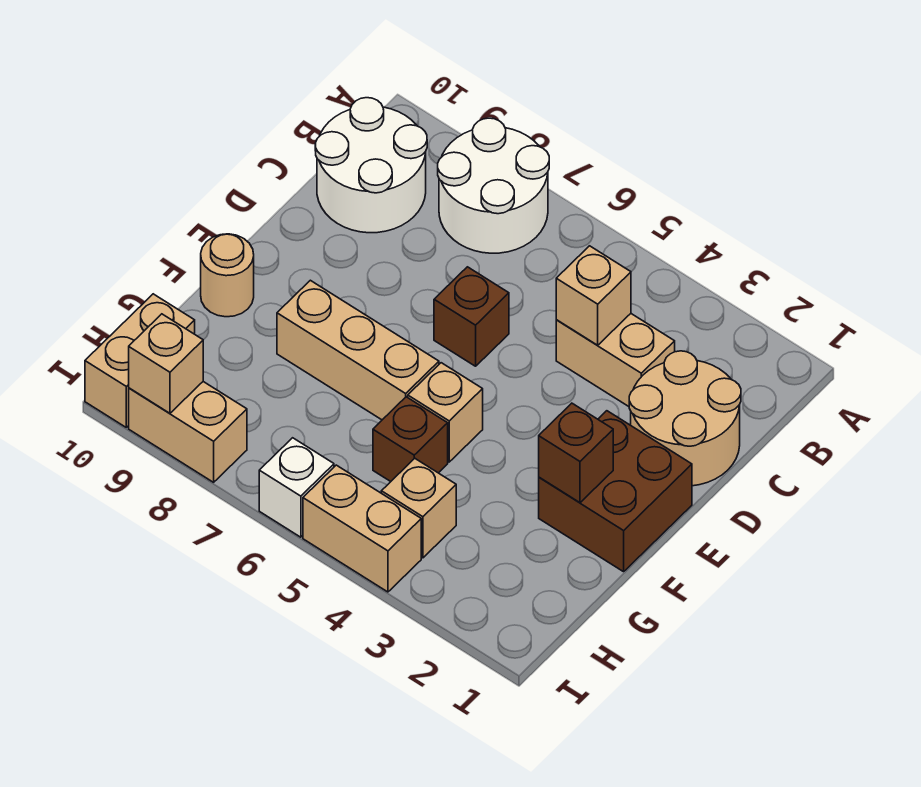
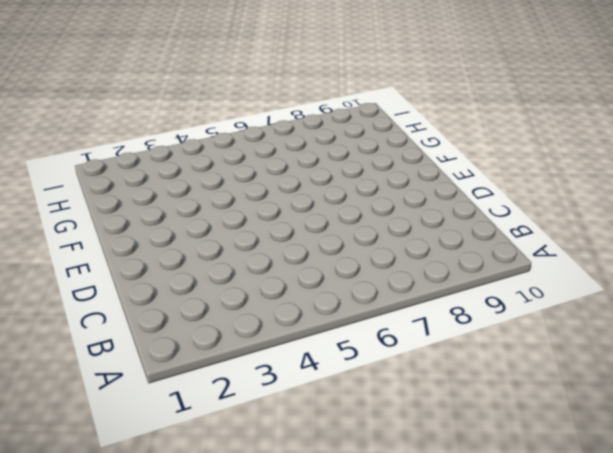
none -> white 2x2 round brick [438,118,549,253]
none -> white 2x2 round brick [315,98,427,233]
none -> tan 2x2 round brick [629,351,741,486]

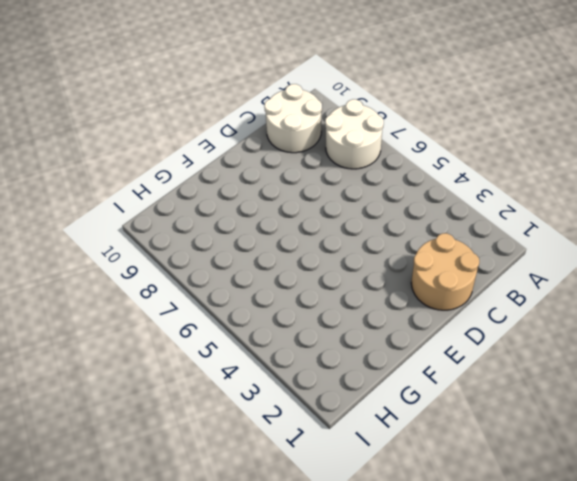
none -> tan 1x2 brick [556,314,675,406]
none -> brown 1x1 brick [434,267,509,366]
none -> brown 2x2 brick [539,411,692,572]

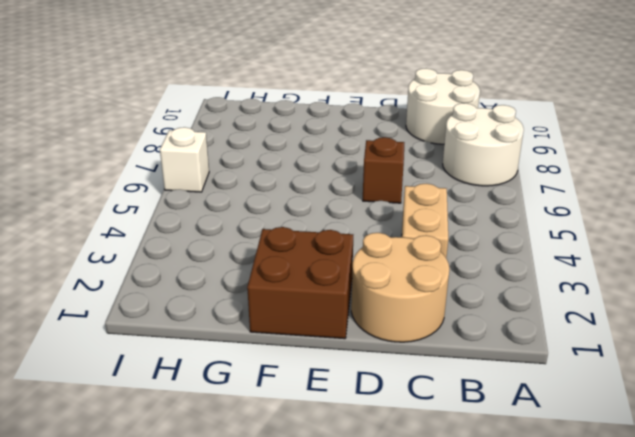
none -> tan 1x1 brick [408,363,483,462]
none -> tan 1x3 brick [277,280,439,420]
none -> tan 1x1 round brick [201,234,254,317]

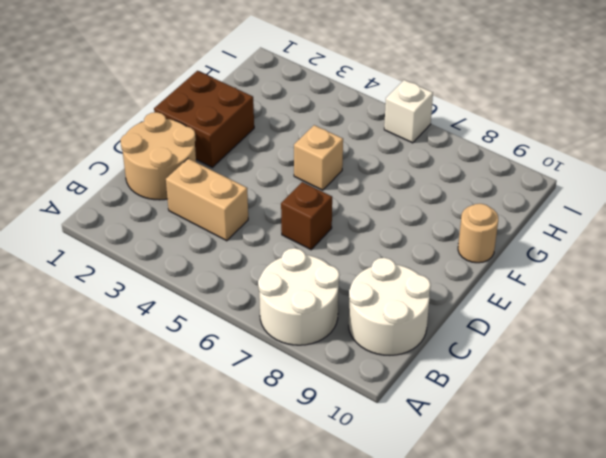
none -> tan 1x3 brick [277,280,439,420]
none -> brown 1x1 brick [373,397,448,482]
none -> tan 1x1 brick [381,458,456,558]

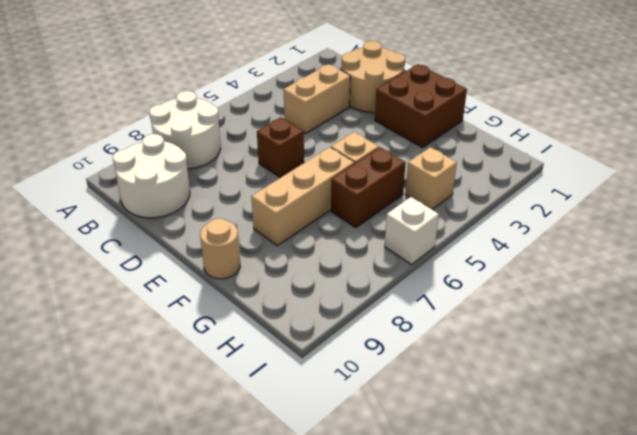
brown 1x2 brick [331,147,406,228] -> brown 1x1 brick [373,397,448,482]
none -> tan 1x2 brick [85,294,195,427]
none -> tan 1x2 brick [303,465,421,592]
none -> tan 1x2 brick [129,382,247,482]

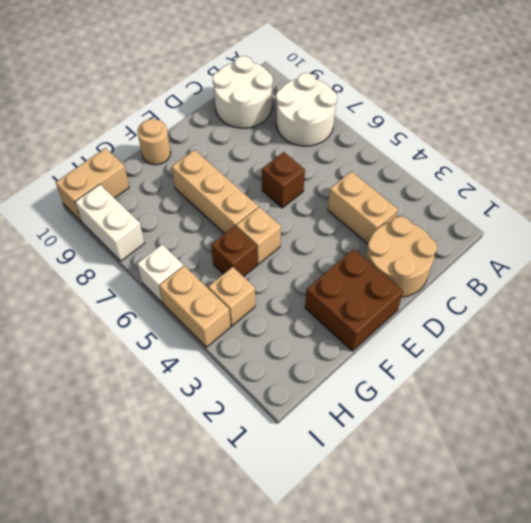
white 1x2 brick [75,184,144,261] -> tan 1x2 brick [129,382,247,482]
none -> tan 1x1 brick [556,246,631,345]
none -> brown 1x1 brick [539,403,613,503]
none -> tan 1x1 brick [129,314,203,413]

